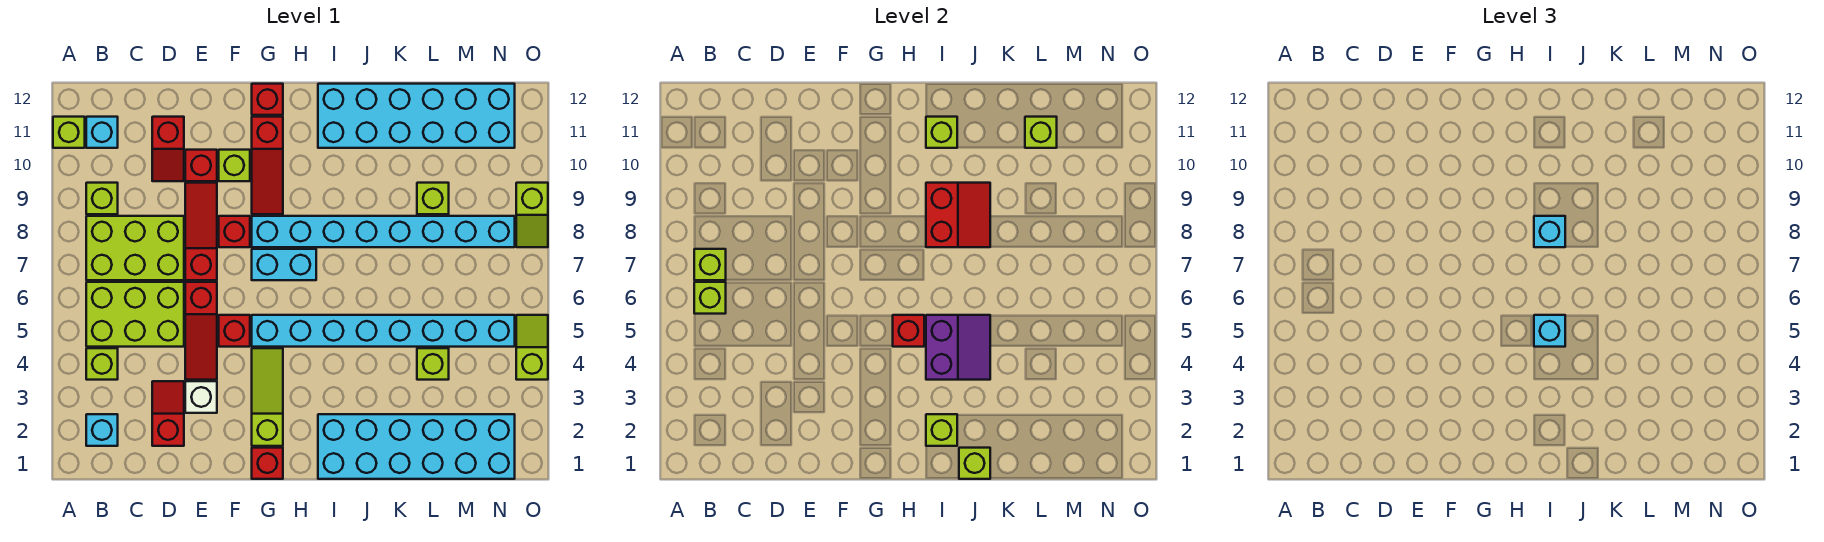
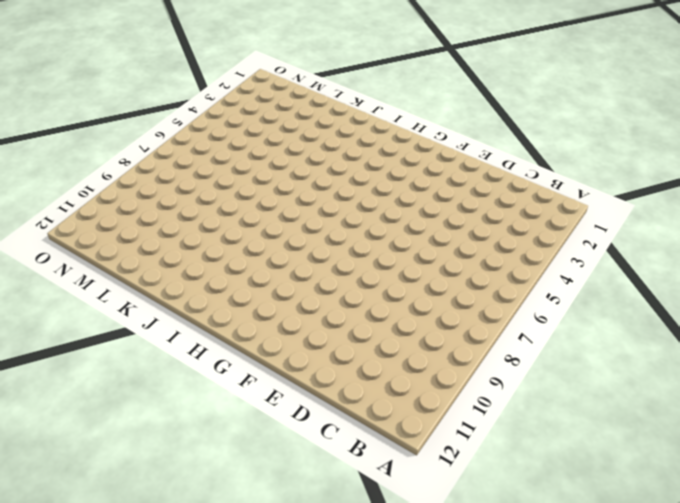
none -> lime 1x1 brick [53,117,85,148]
none -> cyan 1x1 brick [86,414,118,446]
none -> lime 1x1 brick [86,348,118,380]
none -> lime 2x3 brick [86,282,184,347]

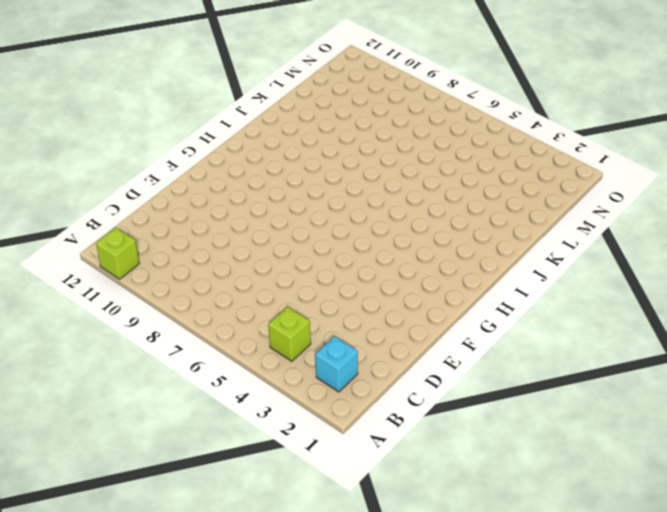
none -> lime 2x3 brick [86,282,184,347]
none -> lime 2x3 brick [86,216,184,280]
none -> lime 1x1 brick [86,183,118,214]
none -> cyan 1x1 brick [86,117,118,148]

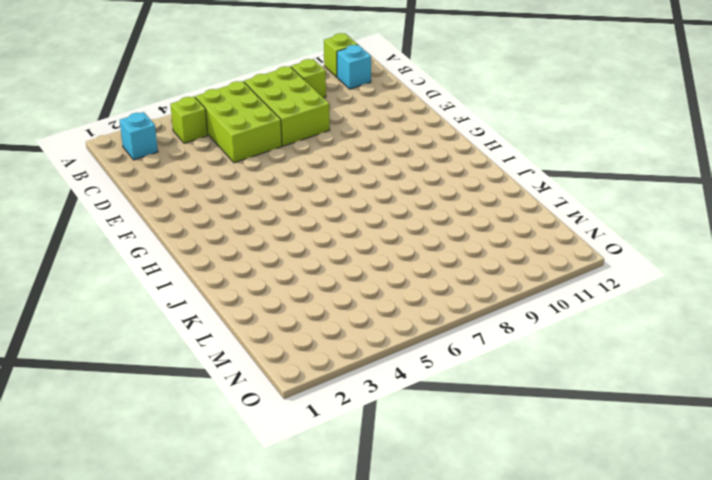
none -> red 1x2 slope [152,381,184,446]
none -> red 1x2 slope [152,117,184,181]
none -> white 1x1 brick [185,381,217,413]
none -> red 1x3 slope [185,282,217,380]

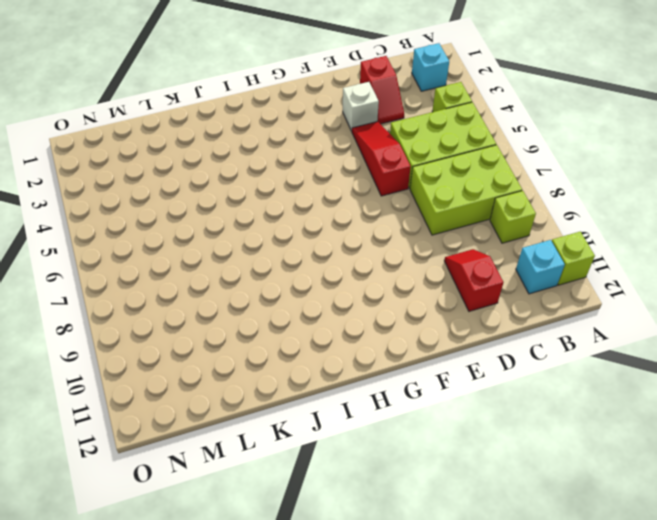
none -> red 1x3 slope [185,183,217,280]
none -> red 1x1 brick [185,150,217,181]
none -> red 1x1 brick [219,315,250,347]
none -> red 1x1 brick [219,216,250,247]

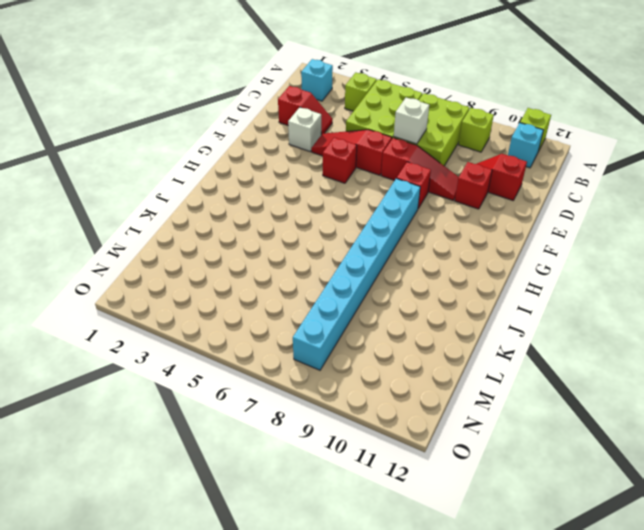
white 1x1 brick [394,98,429,144] -> none
none -> lime 1x1 brick [219,150,250,181]
none -> red 1x1 brick [252,448,283,479]
none -> lime 1x3 slope [252,348,283,446]
none -> cyan 1x8 brick [252,315,515,347]

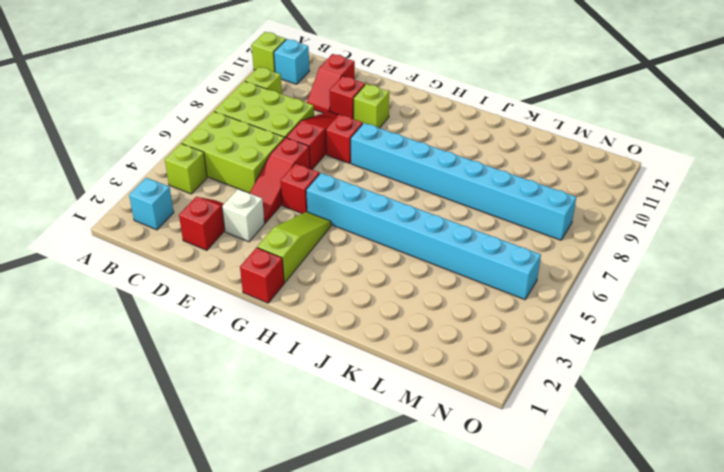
none -> cyan 1x2 brick [252,249,316,280]
none -> red 1x3 slope [252,117,283,214]
none -> red 1x1 brick [252,84,283,115]
none -> cyan 2x6 brick [318,414,515,479]

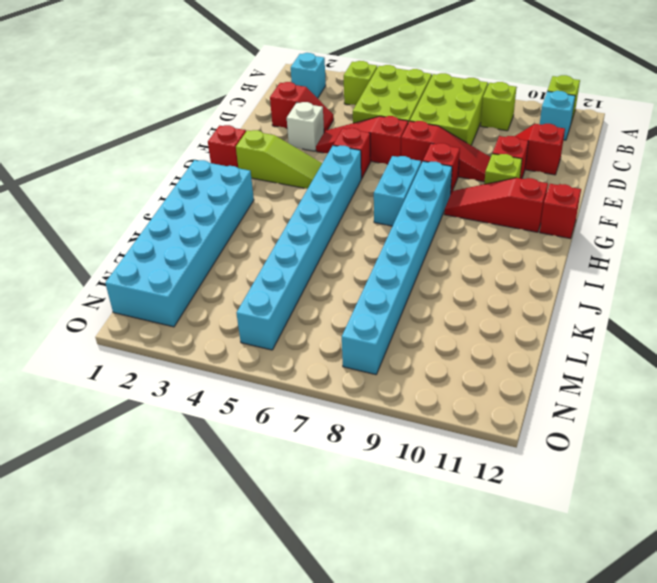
none -> cyan 2x6 brick [318,84,515,148]
none -> lime 1x1 brick [417,348,449,380]
none -> lime 1x1 brick [417,183,449,214]
none -> lime 1x2 slope [516,315,548,380]

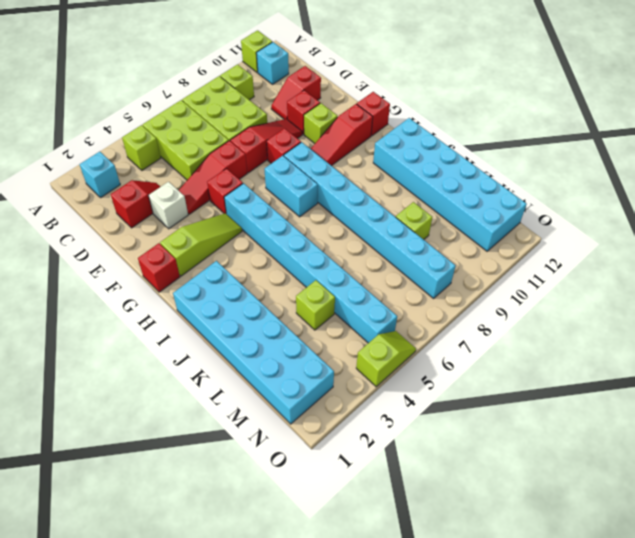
none -> lime 1x2 slope [516,183,548,247]
none -> lime 1x1 brick [694,282,726,314]
none -> lime 1x1 brick [694,249,726,280]
none -> red 1x1 brick [893,315,924,347]

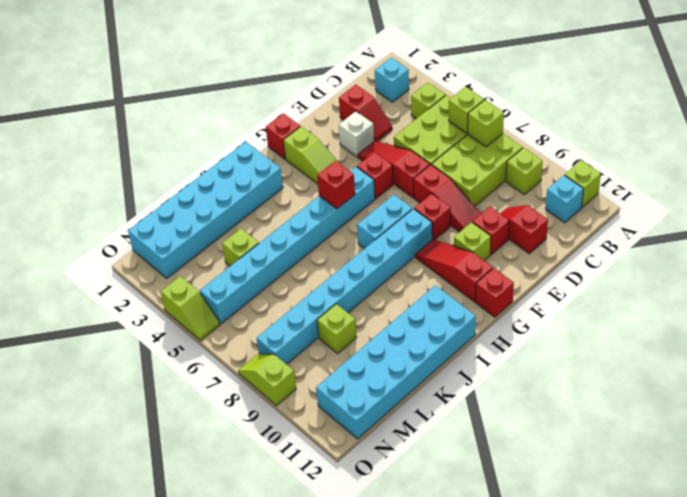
none -> lime 1x1 brick [926,414,957,446]
none -> purple 2x2 slope [926,315,990,380]
none -> red 2x2 slope [926,183,990,247]
none -> lime 1x1 brick [926,117,957,148]

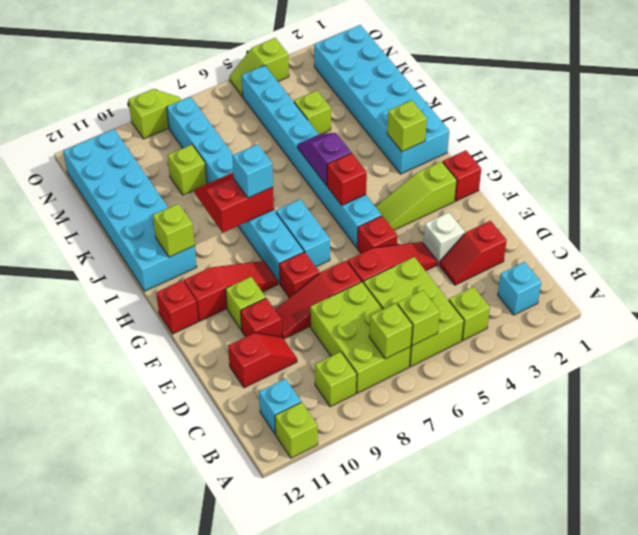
purple 1x2 slope [298,133,351,186] -> purple 2x2 slope [926,315,990,380]
none -> lime 1x1 brick [959,448,990,479]
none -> lime 1x1 brick [1025,117,1057,148]
none -> cyan 1x1 brick [1534,315,1565,347]

